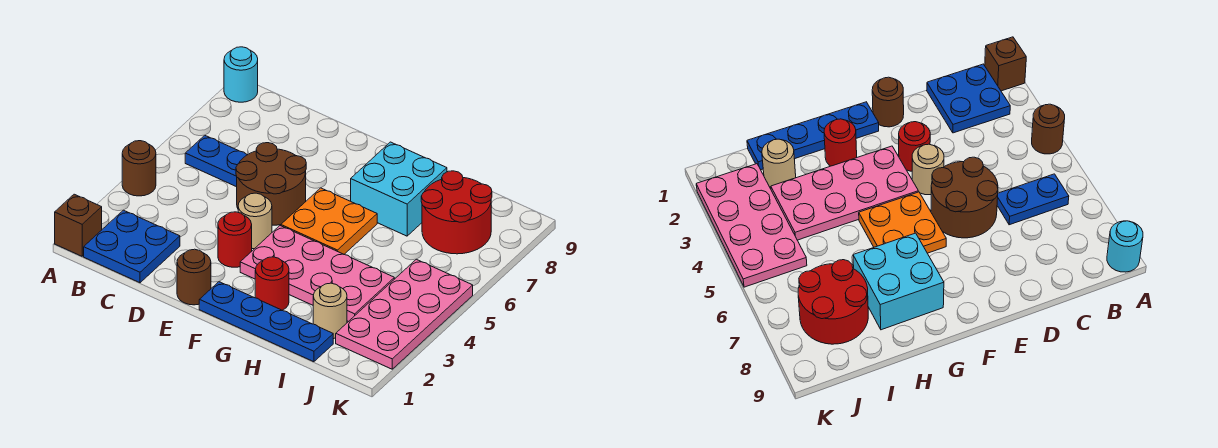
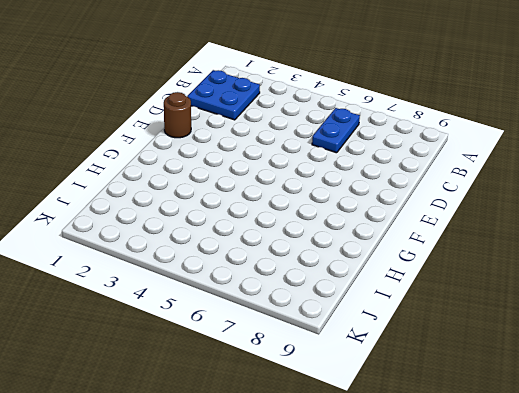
none -> brown 1x1 brick [55,194,102,256]
none -> brown 1x1 round brick [122,141,156,196]
none -> cyan 1x1 round brick [224,47,258,102]

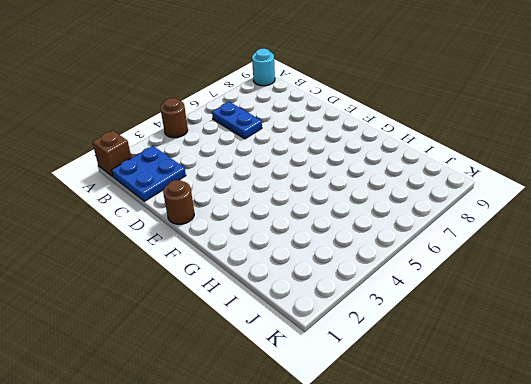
none -> brown 2x2 round brick [236,143,306,225]
none -> red 1x1 round brick [218,212,252,267]
none -> tan 1x1 round brick [238,193,272,249]

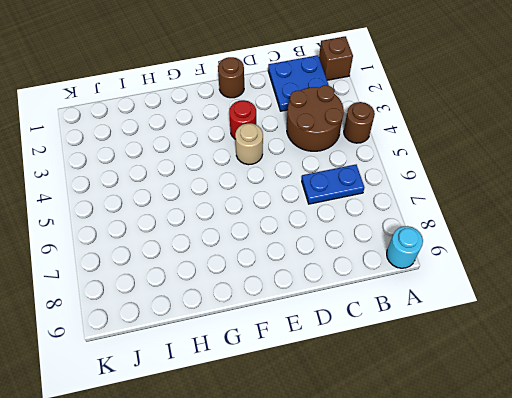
brown 2x2 round brick [287,85,344,151] -> brown 2x2 round brick moved to [236,143,306,225]
none -> blue 1x4 plate [199,282,333,362]
none -> pink 2x4 plate [240,226,394,322]
none -> orange 2x2 plate [281,188,377,254]

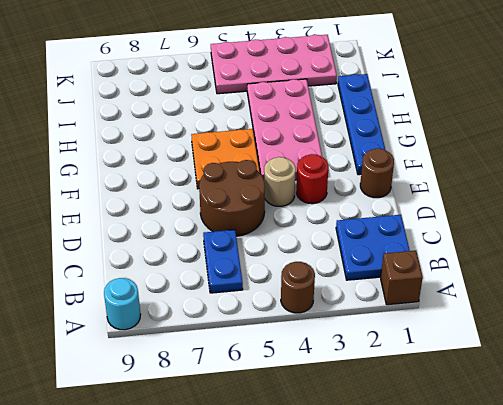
none -> red 1x1 round brick [255,257,289,310]
none -> cyan 2x2 brick [351,142,447,236]
none -> tan 1x1 round brick [313,283,347,339]

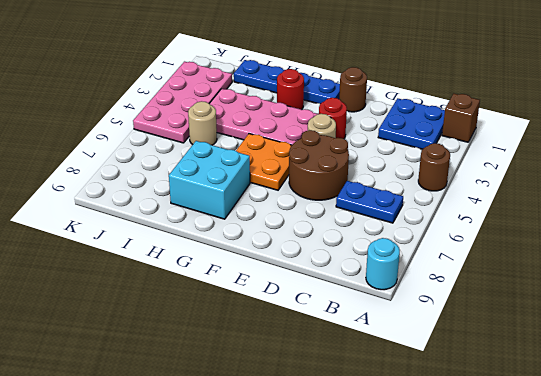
tan 1x1 round brick [188,101,217,145] -> tan 1x1 round brick moved to [313,283,347,339]
none -> red 2x2 round brick [421,171,492,254]

